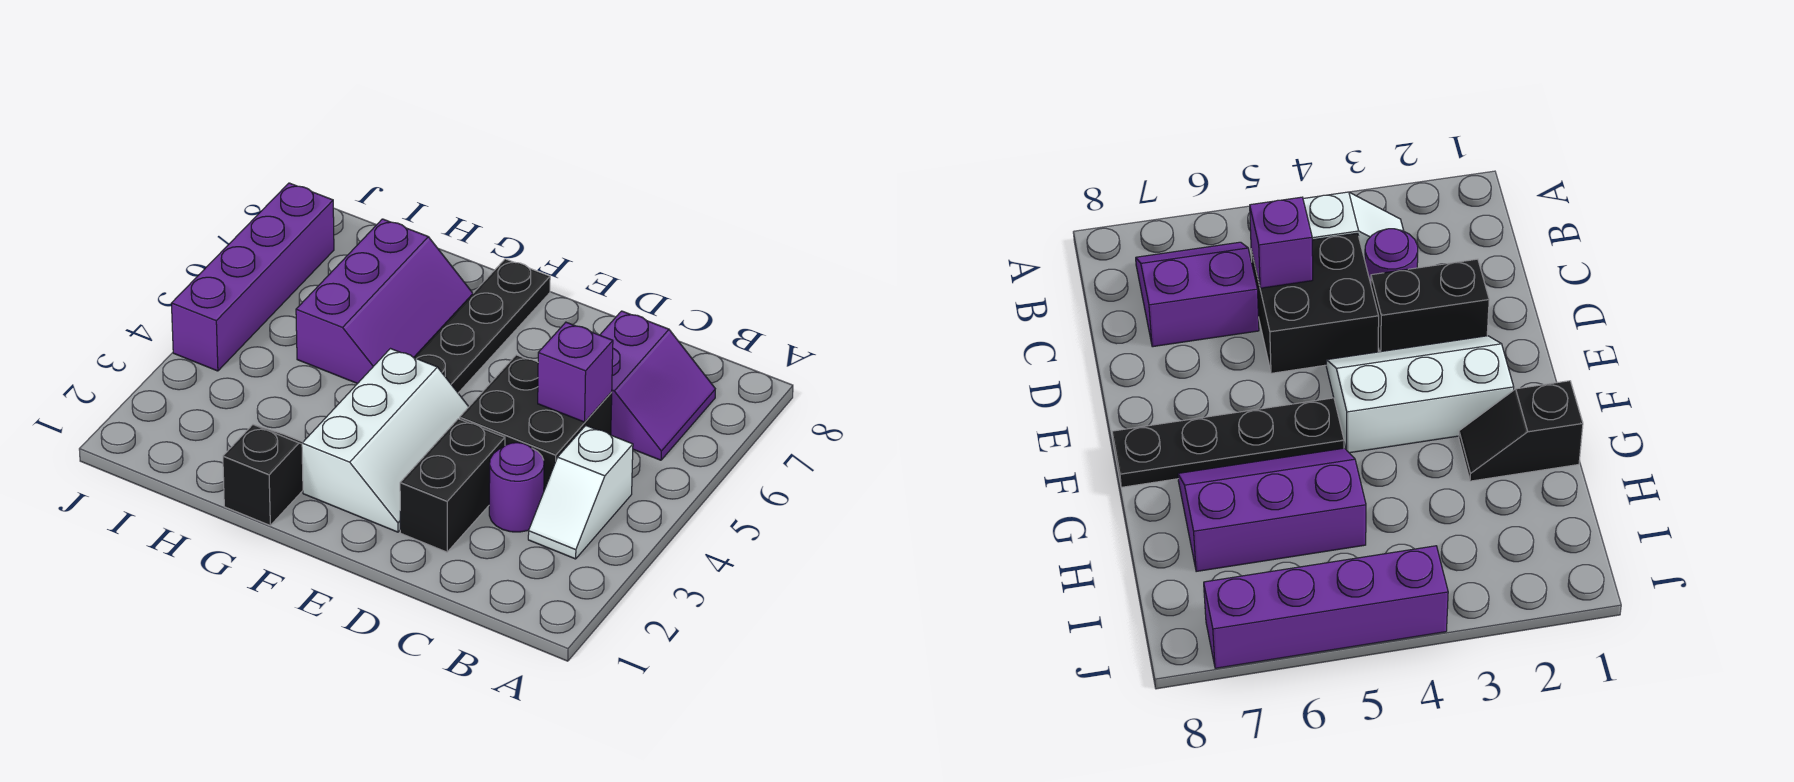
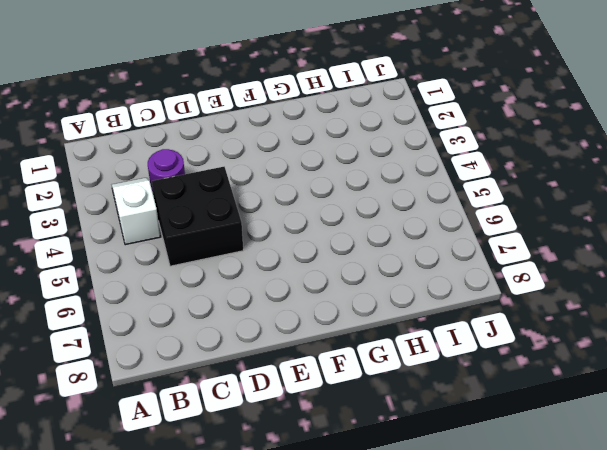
none -> purple 2x2 slope [600,311,715,460]
none -> black 1x2 brick [400,419,505,552]

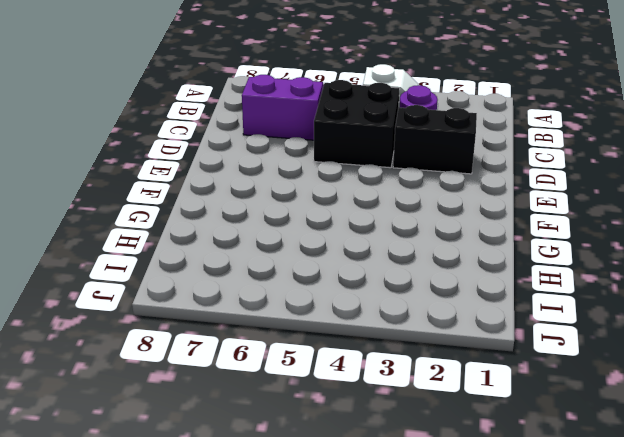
none -> white 2x3 slope [302,349,469,532]
none -> black 1x4 plate [414,259,550,393]

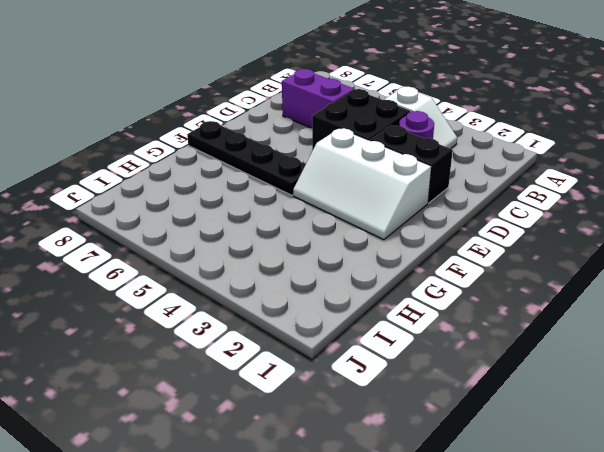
white 2x3 slope [293,128,431,240] -> white 2x3 slope turned to [302,349,469,532]
none -> black 1x2 slope [223,425,303,525]
none -> purple 2x3 slope [296,219,473,384]

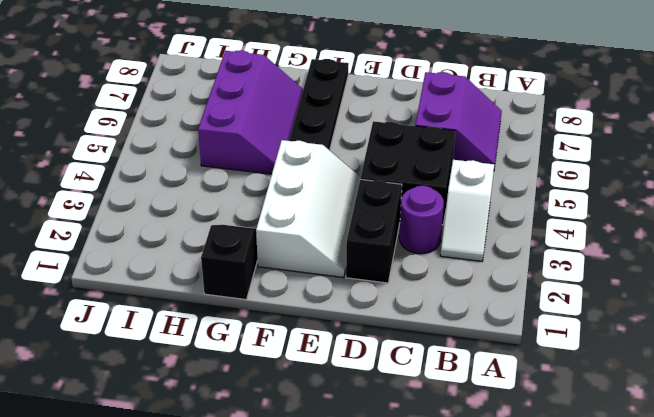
none -> purple 1x4 brick [171,183,334,371]
none -> purple 1x1 brick [538,322,613,422]

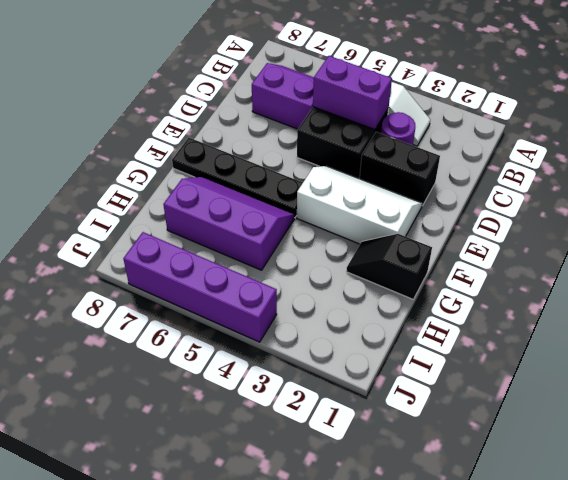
purple 1x2 brick [313,56,392,130] -> purple 1x1 brick [538,322,613,422]

